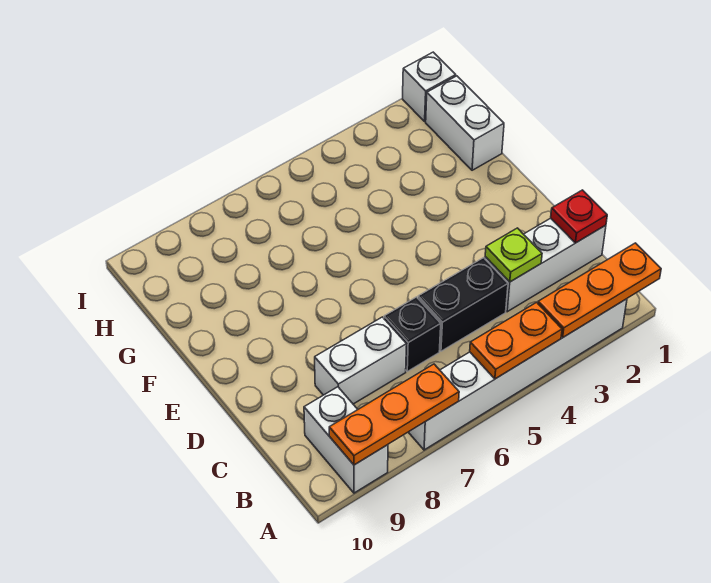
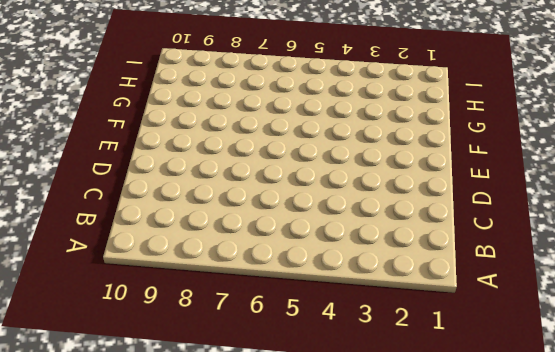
none -> white 1x6 brick [409,299,627,450]
none -> white 1x2 brick [304,387,388,493]
none -> white 1x3 brick [485,218,606,312]

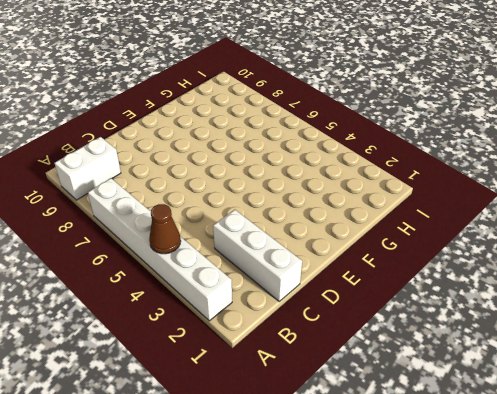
brown 1x1 cone [149,204,181,254] -> orange 1x2 plate [470,302,562,379]
none -> black 1x2 brick [418,258,508,351]
none -> black 1x1 brick [384,297,441,371]
none -> white 1x2 brick [315,317,407,404]

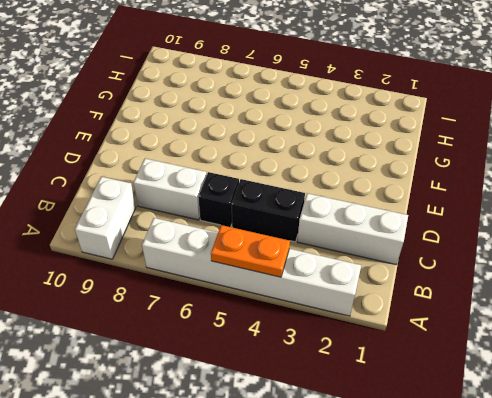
none -> white 1x2 brick [426,76,504,170]
none -> white 1x1 brick [403,52,456,121]
none -> orange 1x3 plate [538,243,661,337]

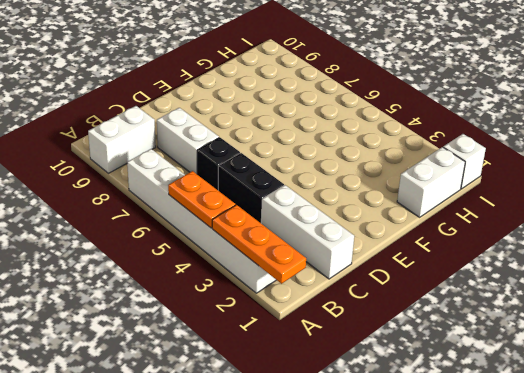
none -> orange 1x3 plate [329,364,459,465]
none -> red 1x1 plate [551,190,607,243]
none -> lime 1x1 plate [485,228,542,282]

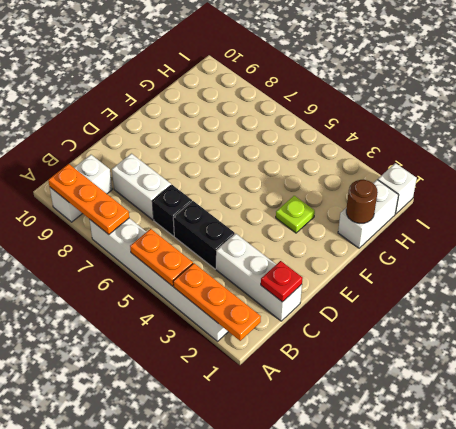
lime 1x1 plate [276,196,315,233] -> lime 1x1 plate moved to [485,228,542,282]
brown 1x1 round brick [346,180,378,223] -> none

